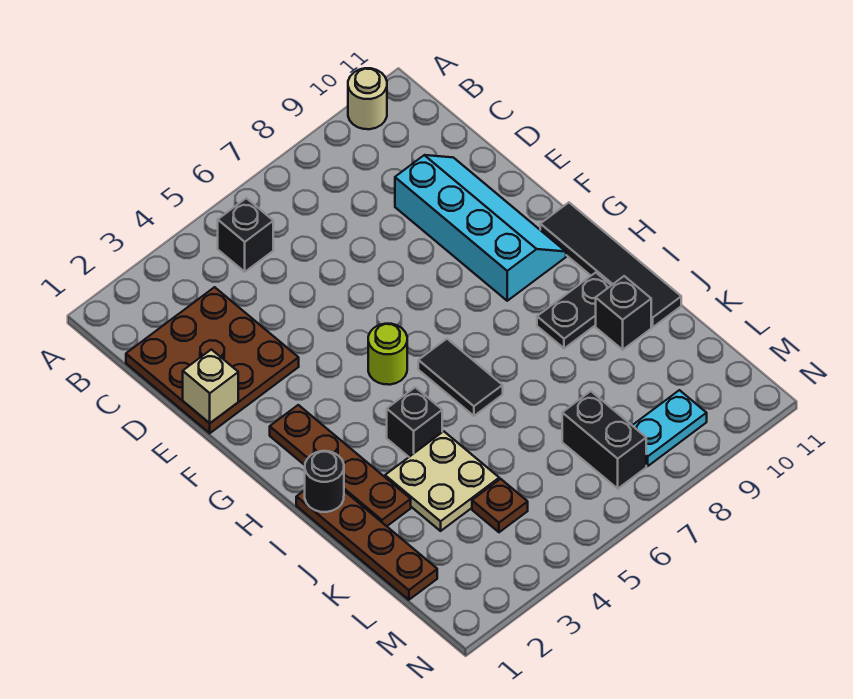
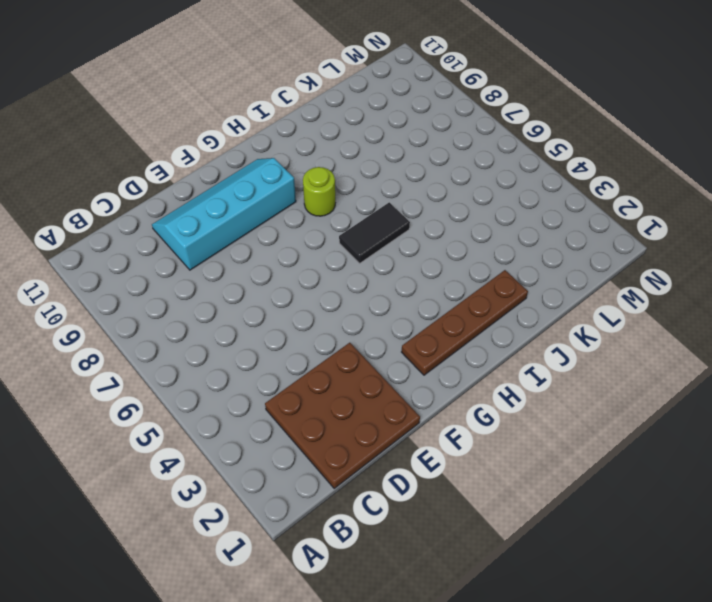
lime 1x1 round brick [303,167,335,216] -> lime 1x1 round brick moved to [368,324,407,385]
none -> tan 1x1 round brick [348,68,387,129]
none -> black 1x1 brick [218,198,273,272]
none -> black 1x4 tile [540,203,681,327]

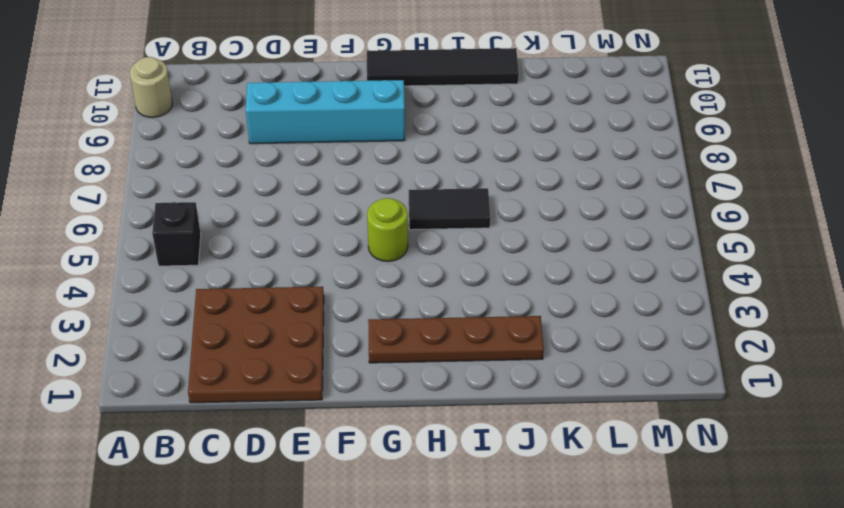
none -> brown 1x4 plate [296,490,437,600]
none -> black 1x1 brick [387,387,442,457]
none -> black 1x2 plate [537,273,611,348]

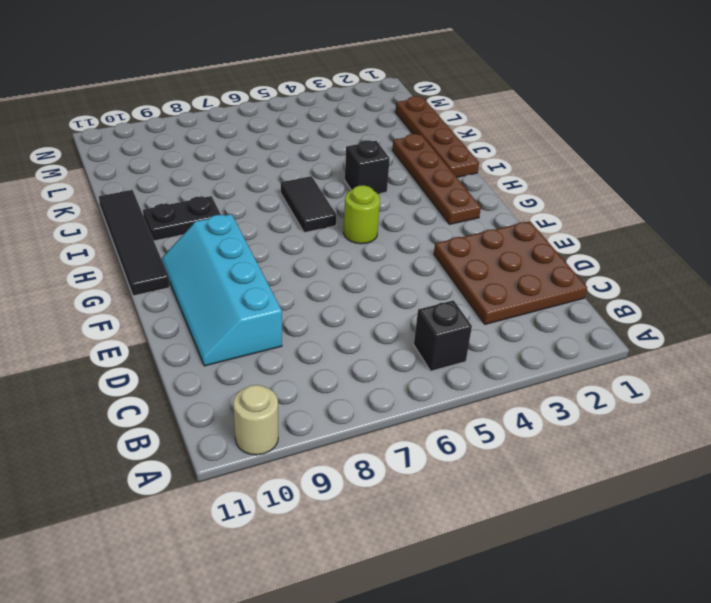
none -> tan 2x2 plate [385,431,499,531]
none -> black 1x1 brick [596,276,651,350]
none -> brown 1x1 plate [472,479,528,532]

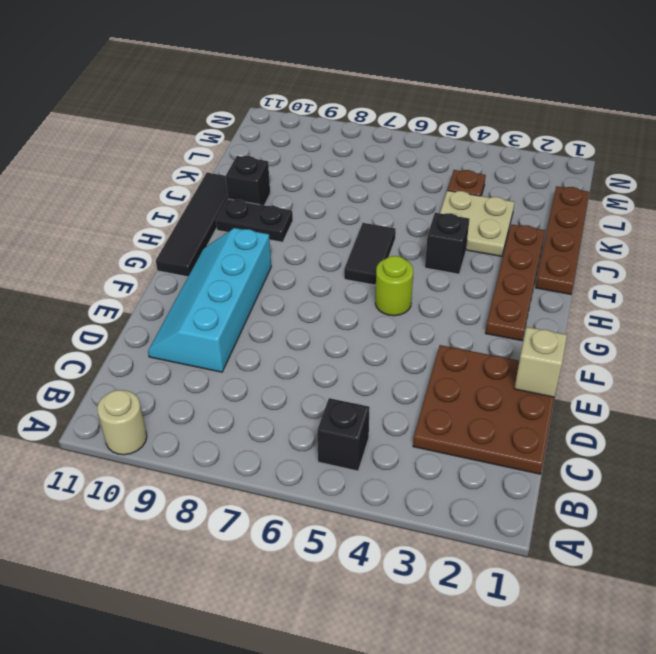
none -> black 1x2 brick [562,391,646,489]
none -> cyan 1x2 plate [632,390,707,466]
none -> black 1x1 round brick [305,451,344,512]

